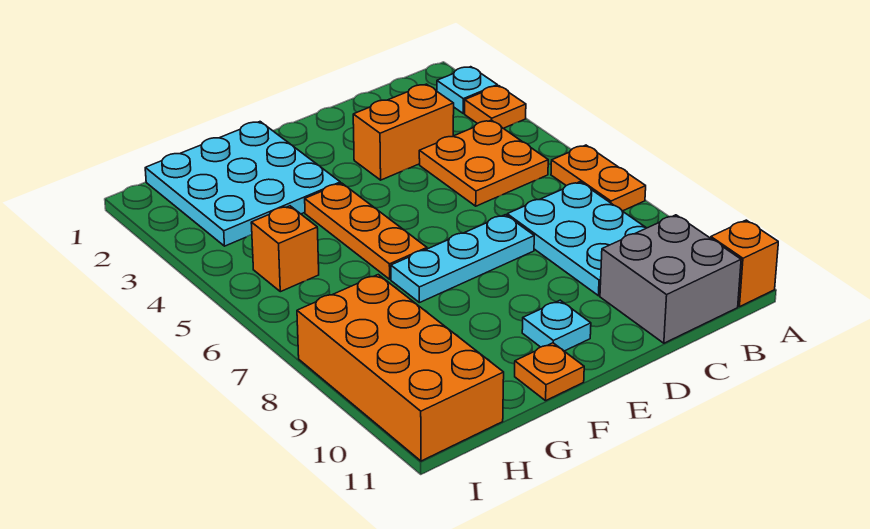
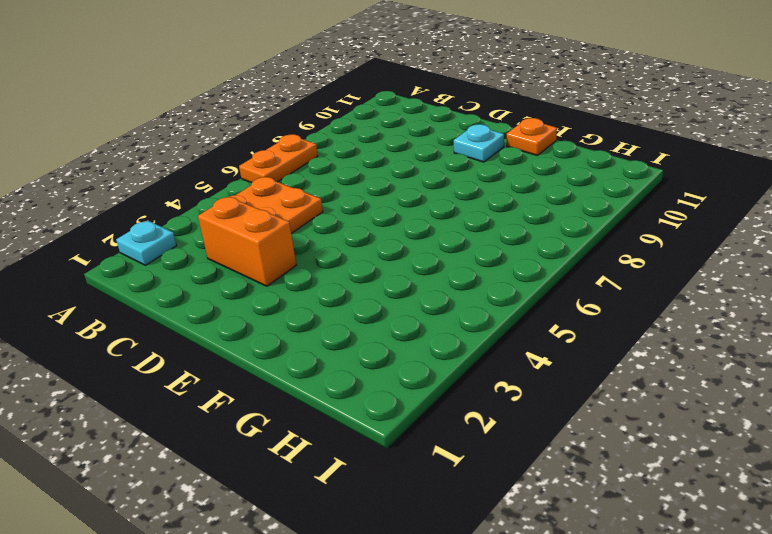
none -> orange 1x1 plate [465,86,526,128]
none -> orange 1x1 brick [711,220,778,307]
none -> cyan 2x3 plate [507,182,646,296]

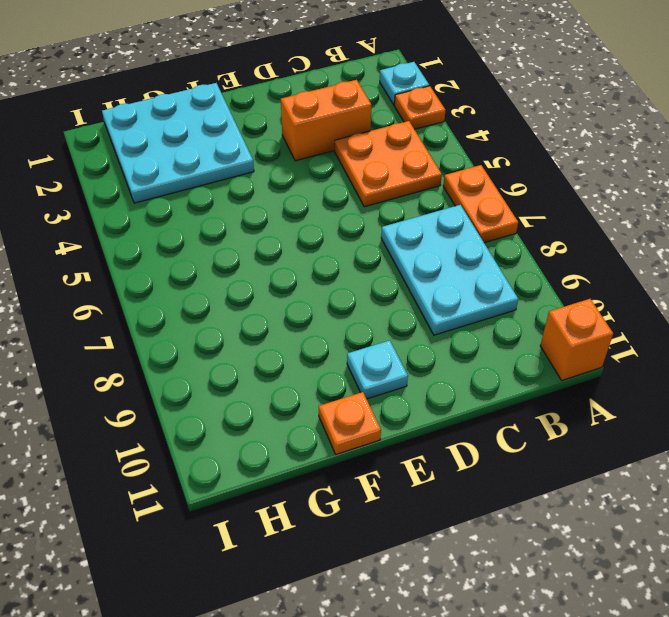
none -> grey 2x2 brick [600,215,741,343]
none -> cyan 1x3 plate [391,215,534,303]
none -> orange 1x3 plate [305,183,427,279]

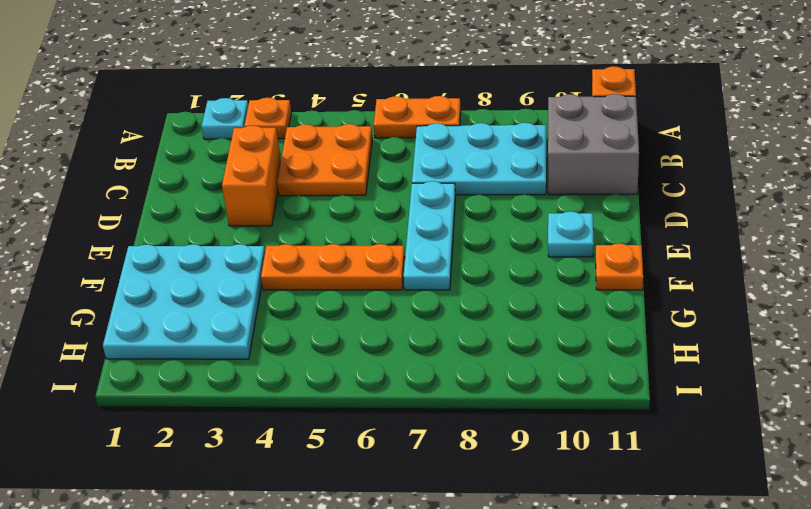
none -> orange 1x1 brick [251,206,319,292]
none -> orange 2x4 brick [297,275,504,461]

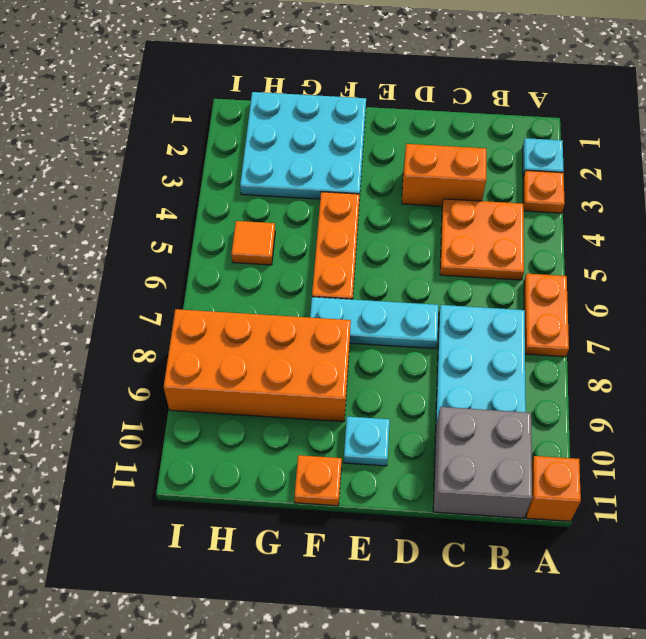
orange 2x4 brick [164,309,351,422] -> orange 2x4 brick turned to [297,275,504,461]
orange 1x1 tile [231,221,275,265] -> orange 1x1 brick [251,206,319,292]

